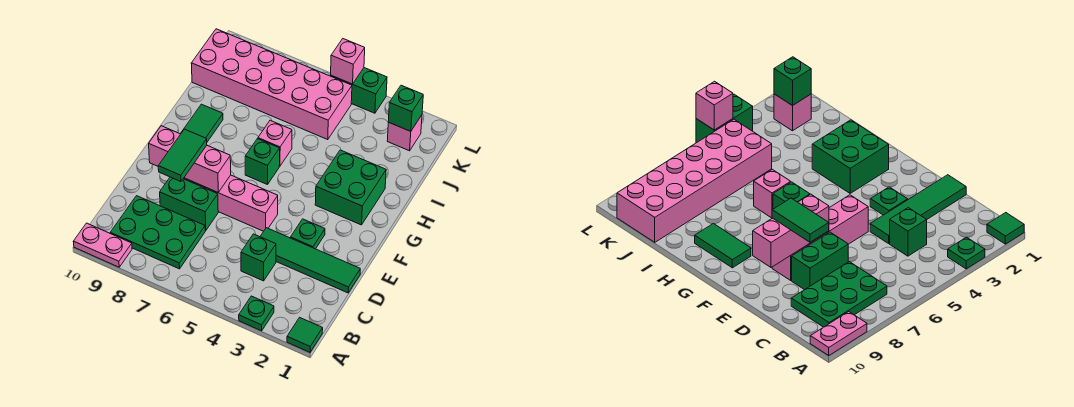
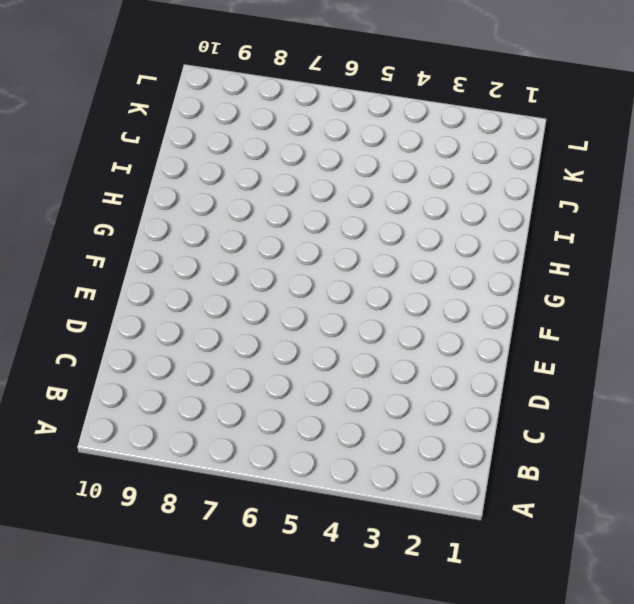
none -> green 1x1 tile [287,317,323,352]
none -> green 1x1 plate [239,296,274,331]
none -> pink 1x2 plate [73,223,132,267]

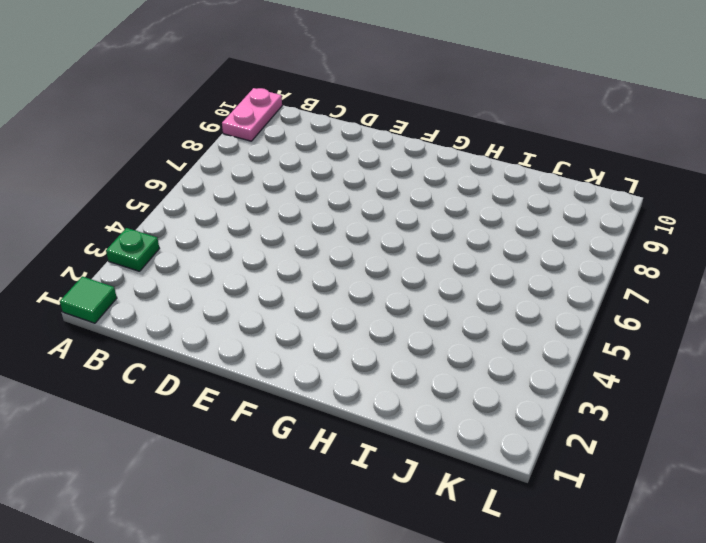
none -> green 2x3 plate [110,196,205,269]
none -> green 1x1 brick [241,234,276,281]
none -> green 1x4 tile [260,228,360,293]

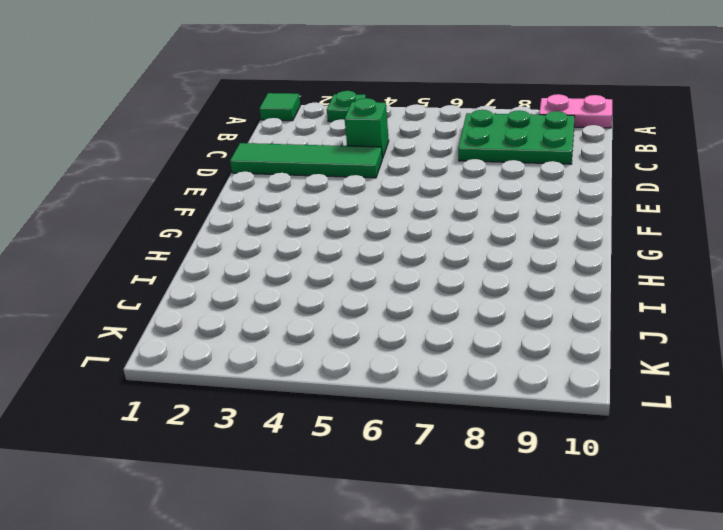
none -> green 1x2 brick [160,177,218,231]
none -> green 1x1 plate [290,219,325,249]
none -> pink 1x4 brick [183,175,278,231]

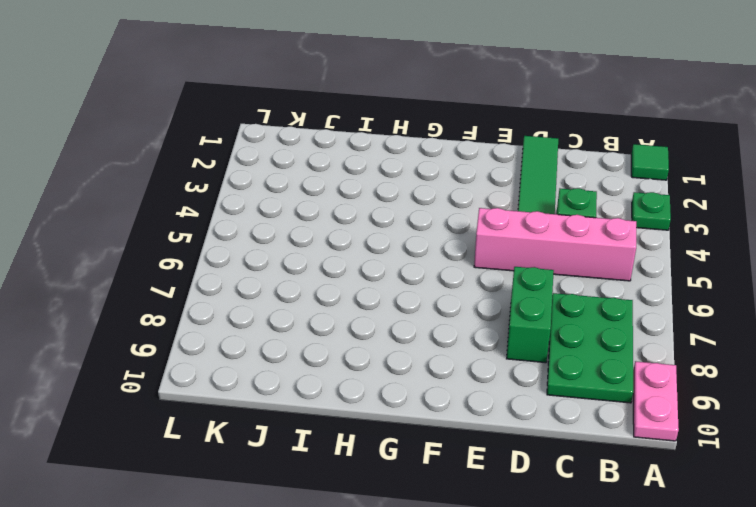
pink 1x4 brick [474,208,636,281] -> pink 1x4 brick turned to [183,175,278,231]
none -> green 1x1 plate [290,219,325,249]
none -> green 2x2 brick [315,150,386,225]
none -> green 1x1 brick [245,139,280,185]

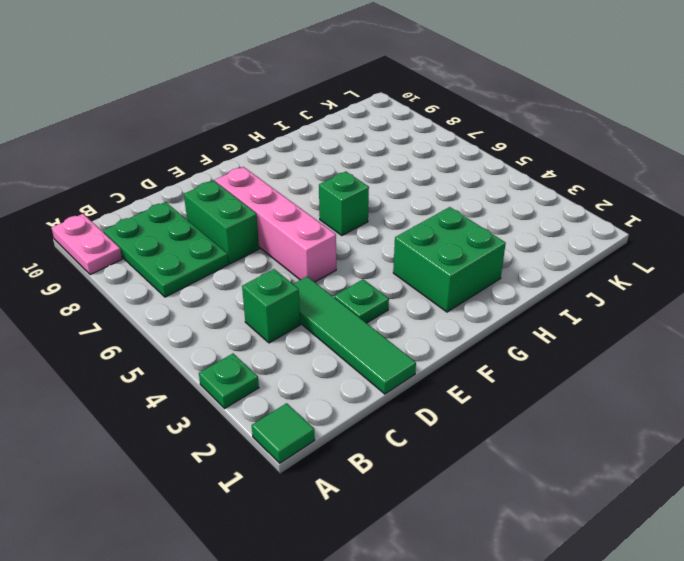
none -> green 1x2 tile [180,104,223,142]
none -> pink 1x1 brick [258,120,292,166]
none -> pink 2x6 brick [191,29,352,140]

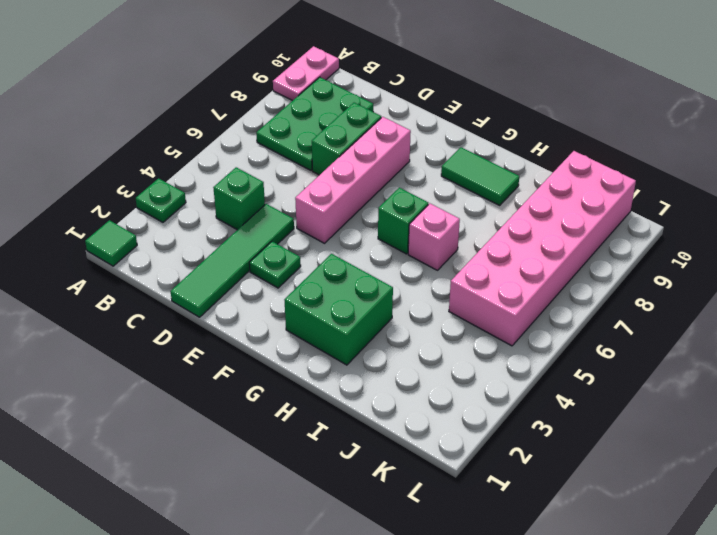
none -> pink 1x1 brick [387,115,422,151]
none -> green 1x2 brick [331,68,387,113]
none -> pink 1x3 brick [149,126,231,192]

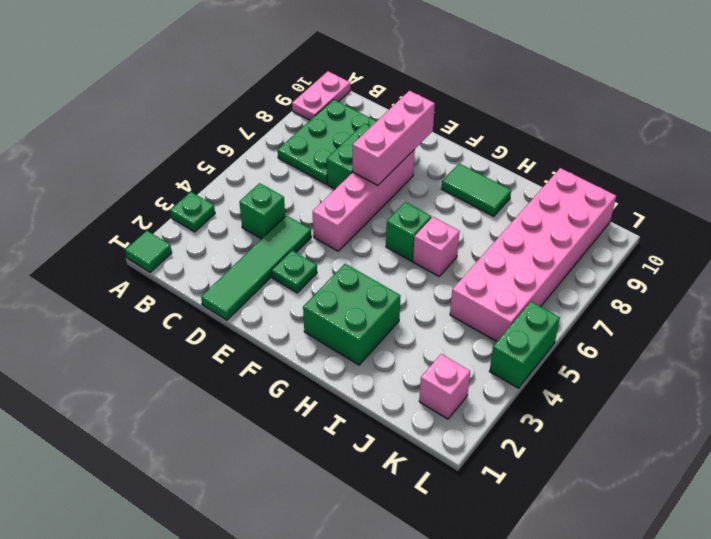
none -> green 1x1 brick [388,85,423,131]
none -> pink 1x1 brick [331,39,365,84]
none -> green 1x2 tile [158,129,207,182]

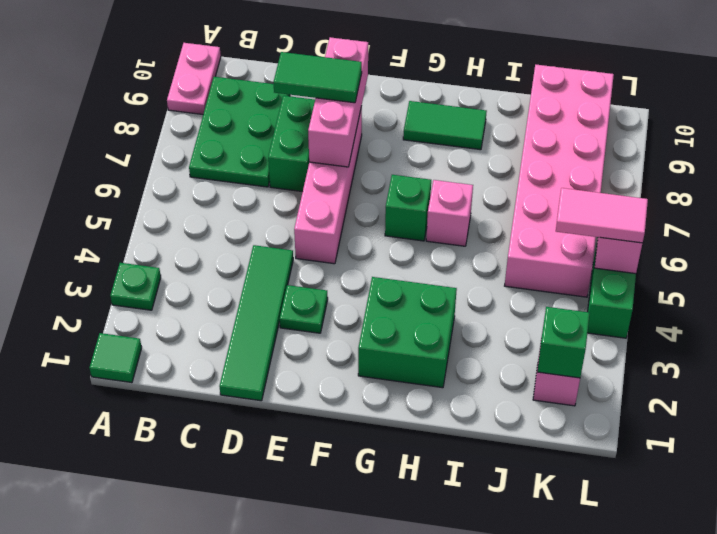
pink 1x2 tile [556,188,648,243] -> none
none -> green 1x1 brick [241,234,276,281]

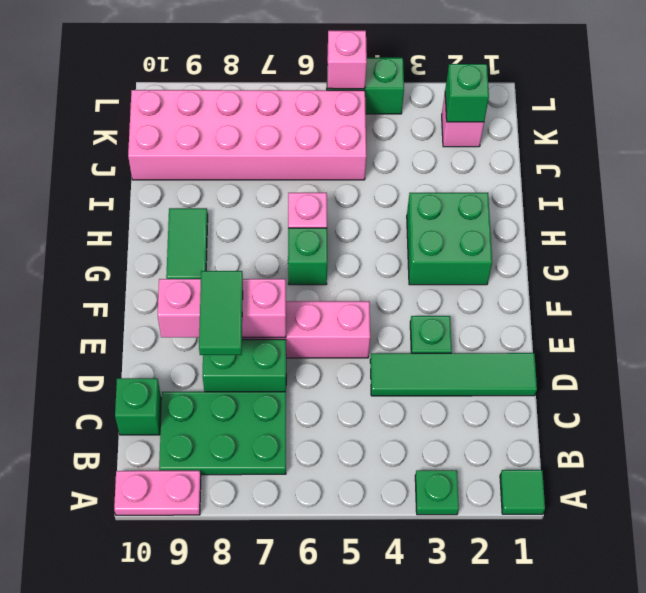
green 1x1 brick [115,378,161,435] -> green 1x1 brick moved to [241,234,276,281]

